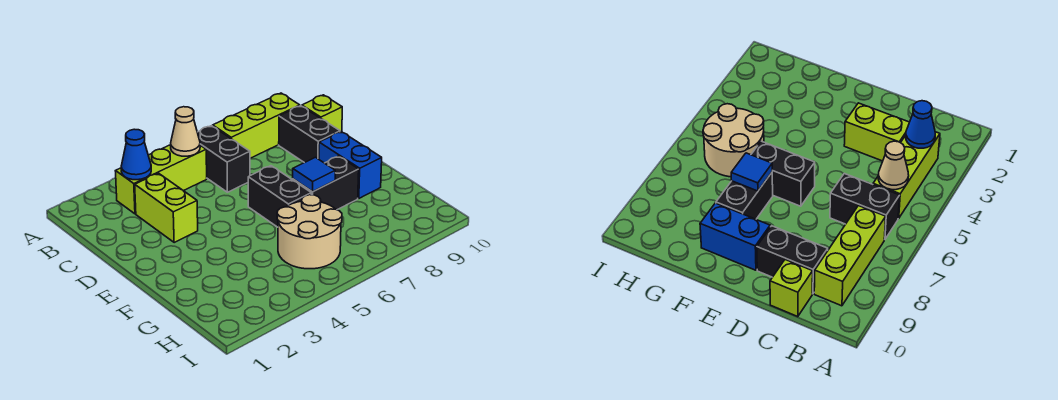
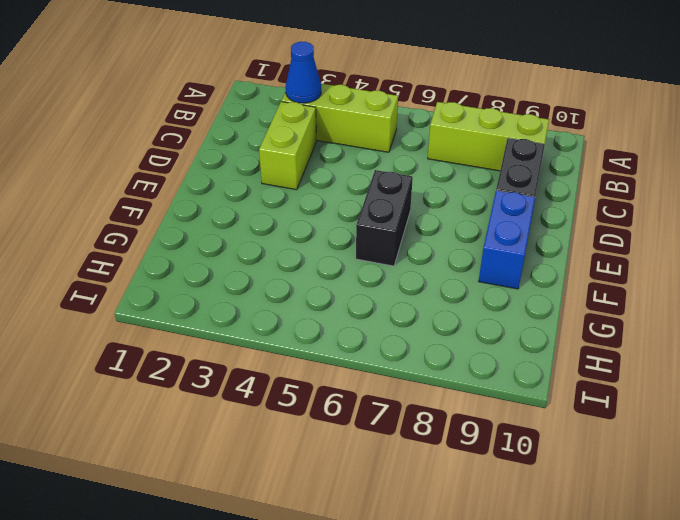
none -> black 1x2 brick [197,126,250,192]
none -> lime 1x1 brick [302,95,342,132]
none -> black 1x2 brick [293,156,359,210]

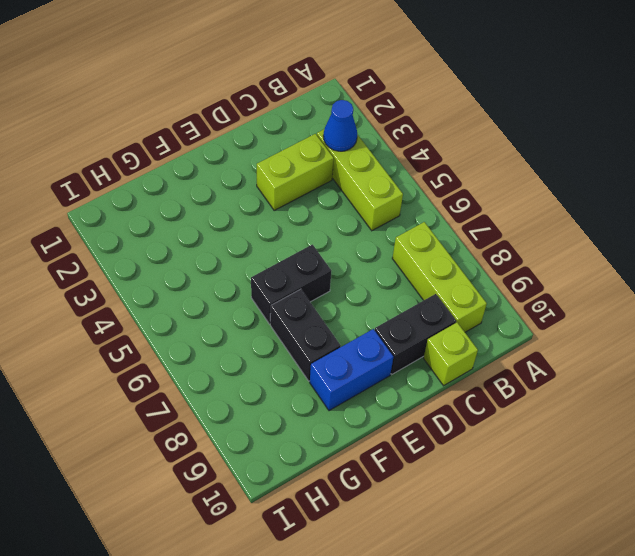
none -> black 1x2 brick [197,126,250,192]
none -> tan 2x2 round brick [277,195,342,269]
none -> tan 1x1 cone [171,107,200,156]

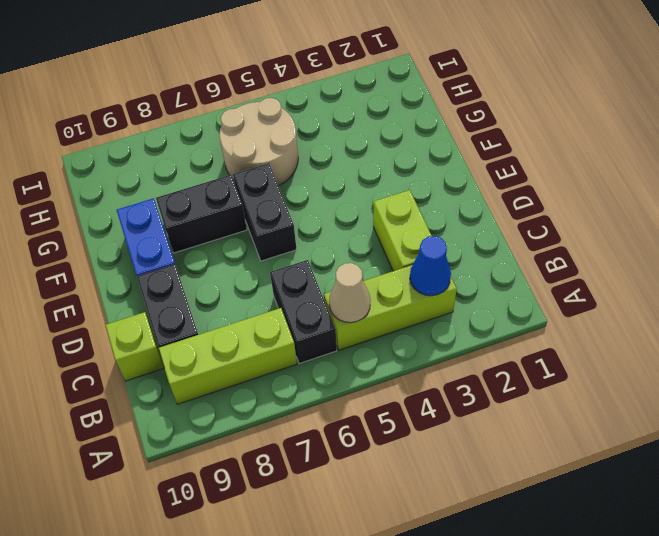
none -> blue 1x1 tile [293,157,335,192]

